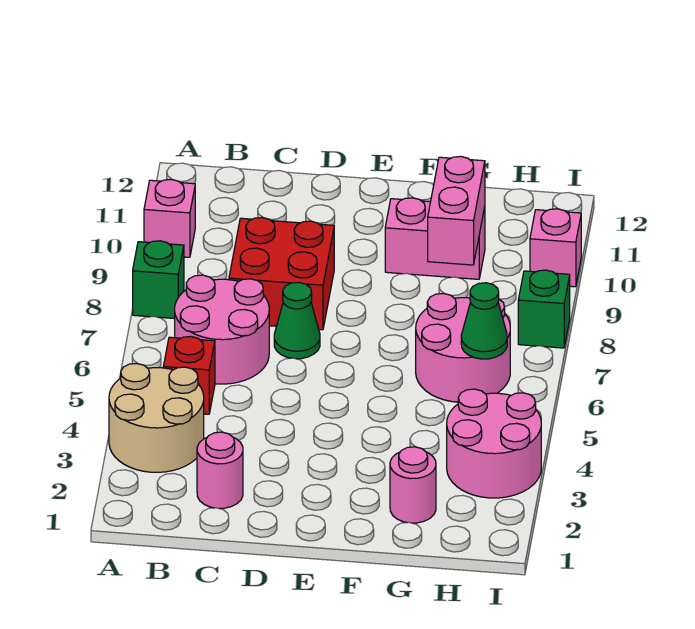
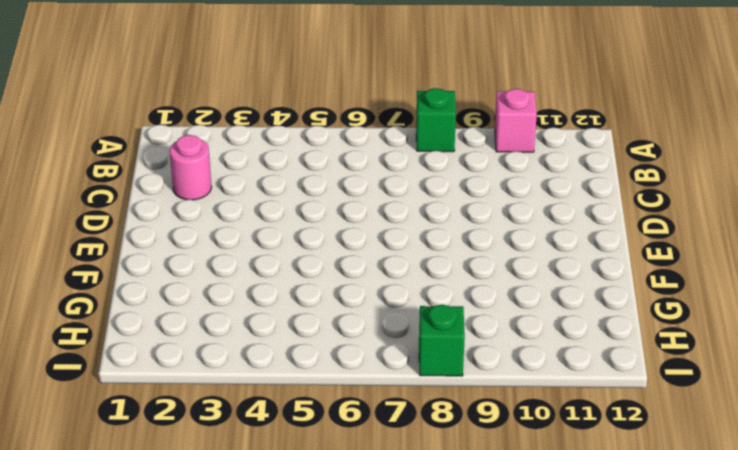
none -> tan 2x2 round brick [109,363,204,472]
none -> red 1x1 brick [163,336,215,414]
none -> pink 2x2 round brick [175,275,269,384]

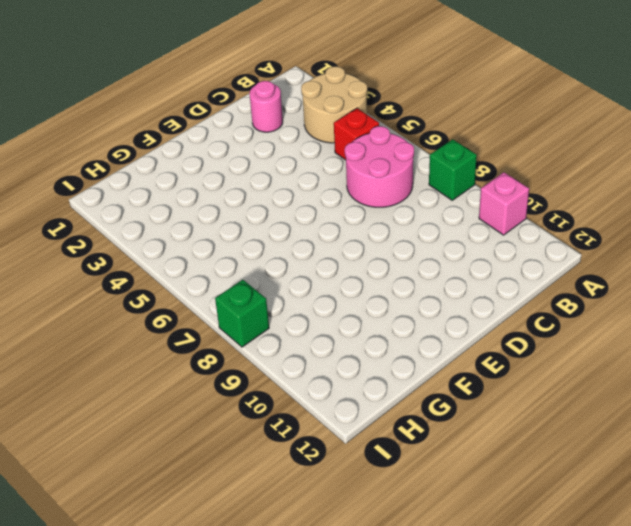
none -> red 2x2 brick [229,218,334,330]
none -> green 1x1 cone [274,282,320,359]
none -> pink 1x2 brick [385,198,485,279]

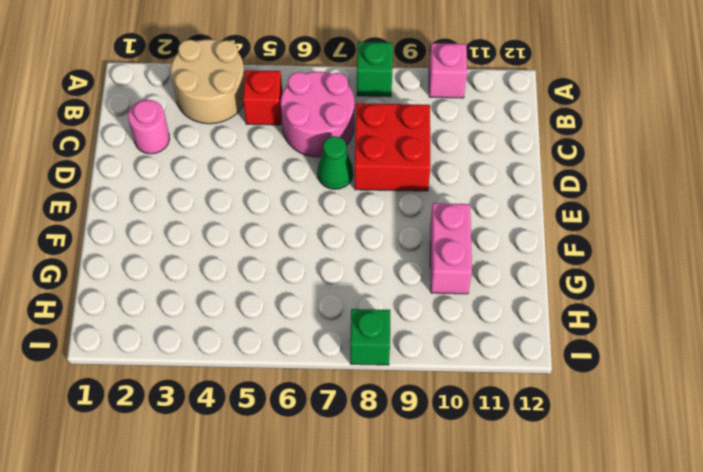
none -> pink 1x1 round brick [390,447,436,523]
none -> pink 2x2 round brick [416,293,510,402]
none -> pink 2x2 round brick [447,389,541,498]

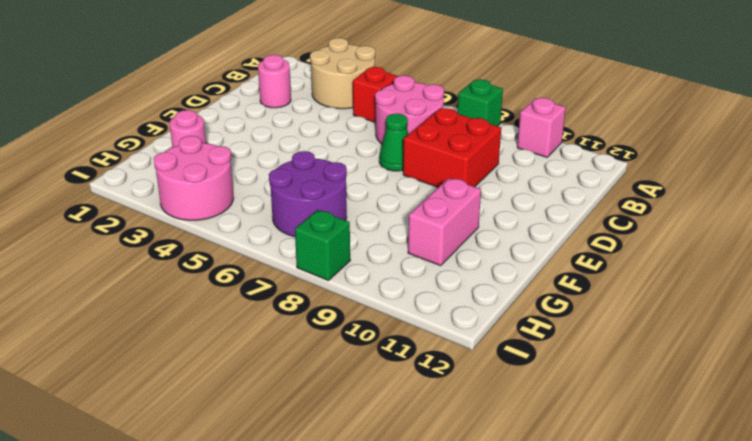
purple 2x2 round brick [269,151,347,237] -> pink 2x2 round brick [416,293,510,402]
none -> pink 1x1 brick [530,209,581,287]
none -> pink 1x2 brick [428,156,485,265]
none -> green 1x1 cone [461,283,507,359]

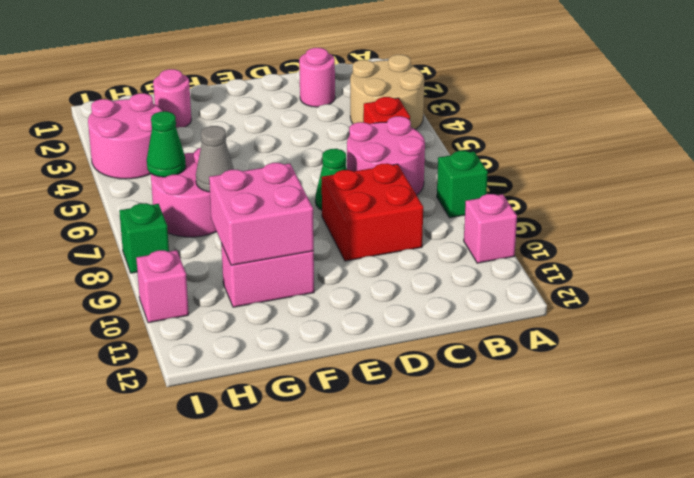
pink 2x2 brick [209,163,314,265] -> pink 1x2 brick [428,156,485,265]
grey 1x1 cone [196,126,234,192] -> none

